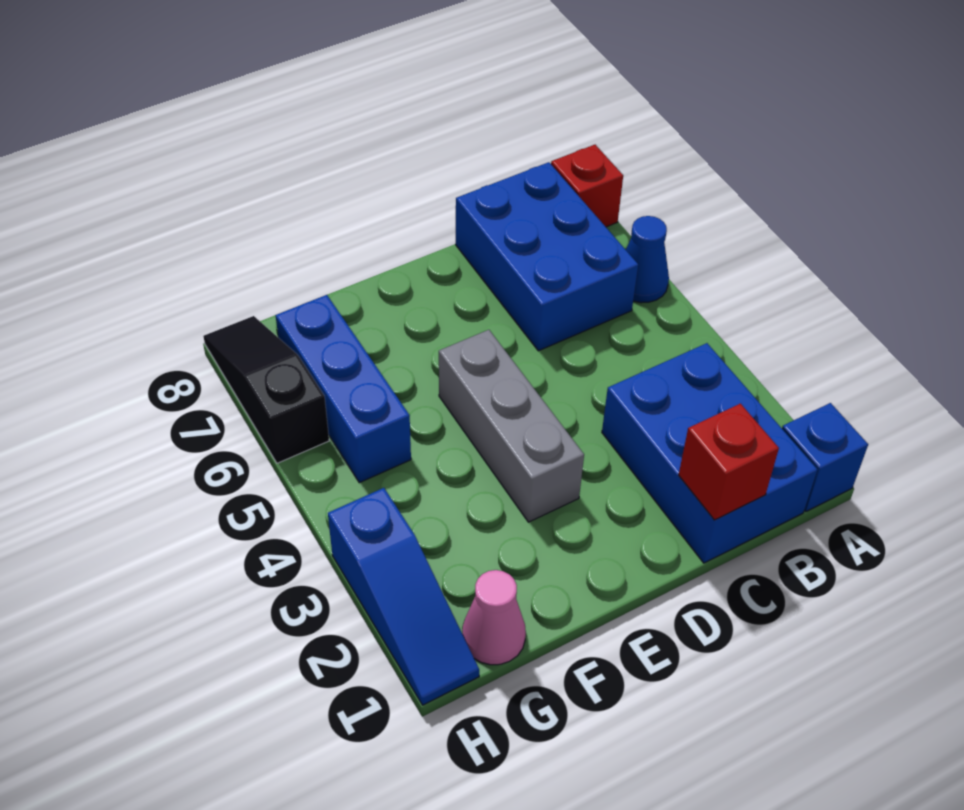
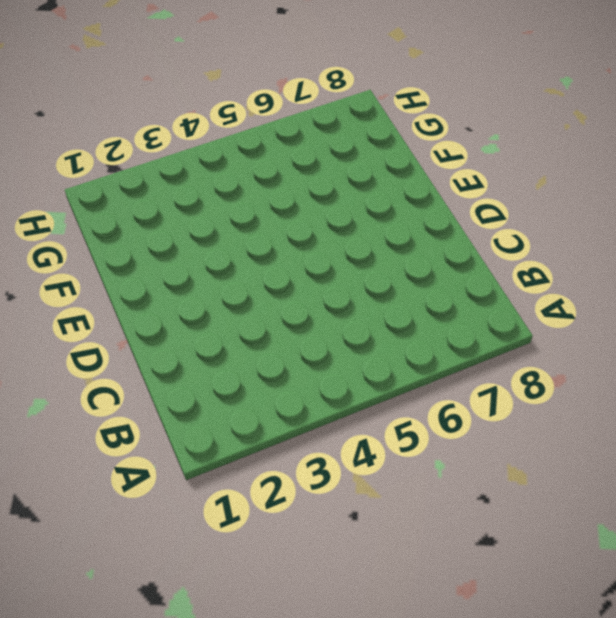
none -> blue 1x1 brick [782,403,868,512]
none -> blue 1x1 cone [626,216,669,303]

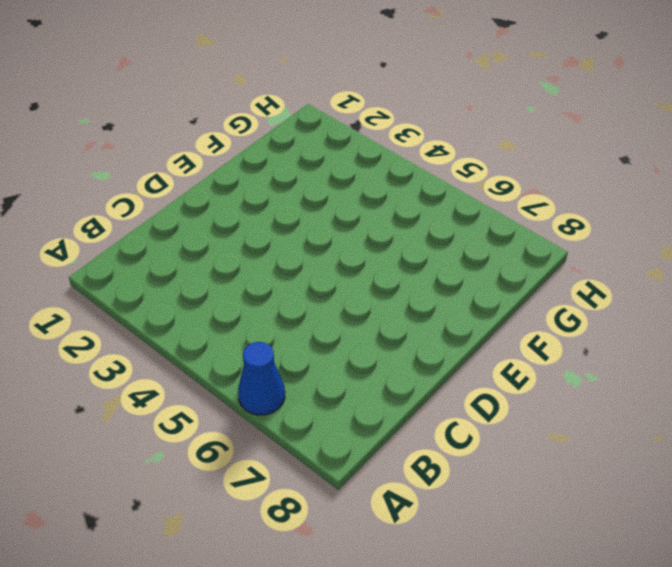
none -> blue 1x1 brick [782,403,868,512]
none -> red 1x1 brick [551,145,623,227]

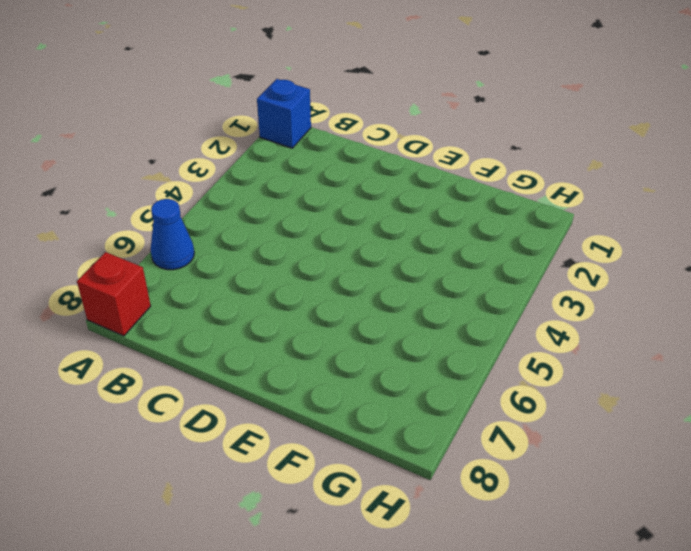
none -> blue 2x3 brick [602,343,817,563]
none -> blue 2x3 brick [456,162,638,351]

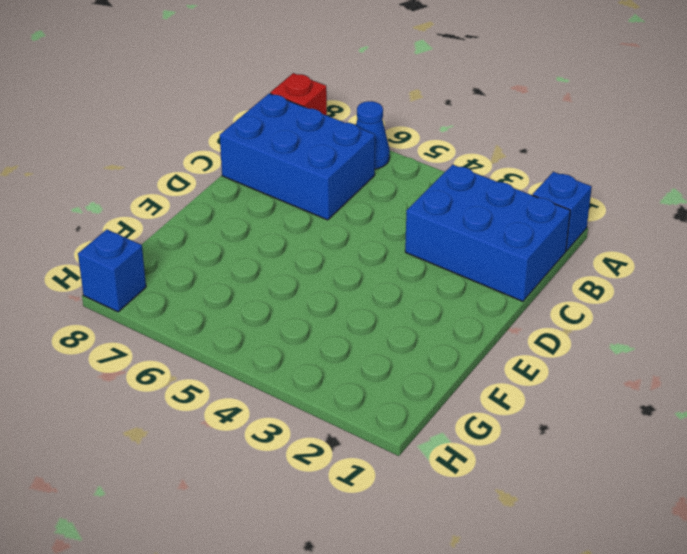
blue 1x1 brick [78,229,146,312] -> black 1x3 slope [203,316,329,463]
none -> grey 1x3 brick [439,330,584,522]
none -> pink 1x1 cone [462,570,526,665]

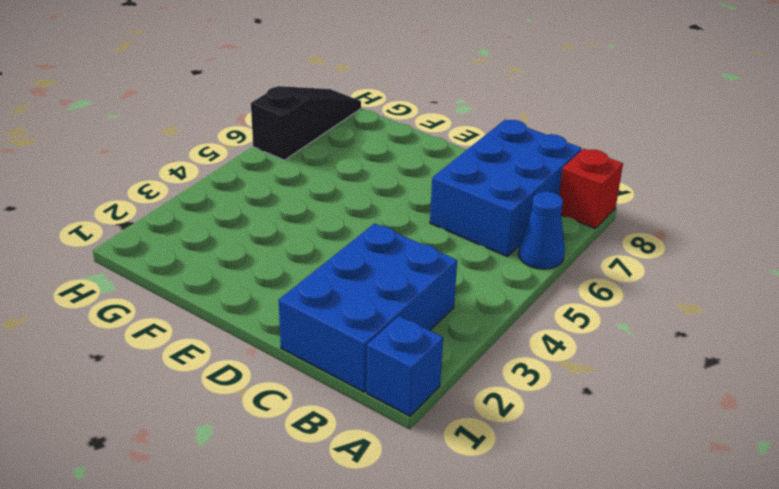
none -> grey 1x3 brick [439,330,584,522]
none -> pink 1x1 cone [462,570,526,665]

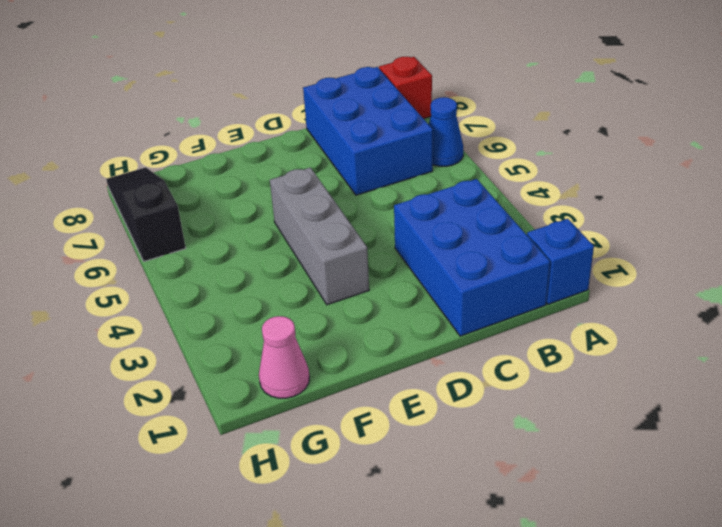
none -> blue 1x3 brick [276,295,411,483]
none -> blue 1x3 slope [328,488,479,705]

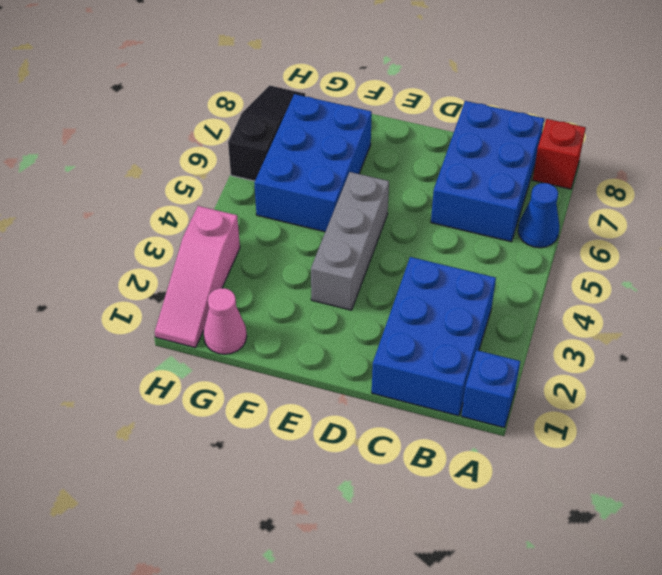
blue 2x3 brick [254,94,372,232] -> blue 1x3 brick [276,295,411,483]
pink 1x3 slope [155,206,240,348] -> blue 1x3 slope [328,488,479,705]
none -> red 1x1 brick [679,404,779,520]

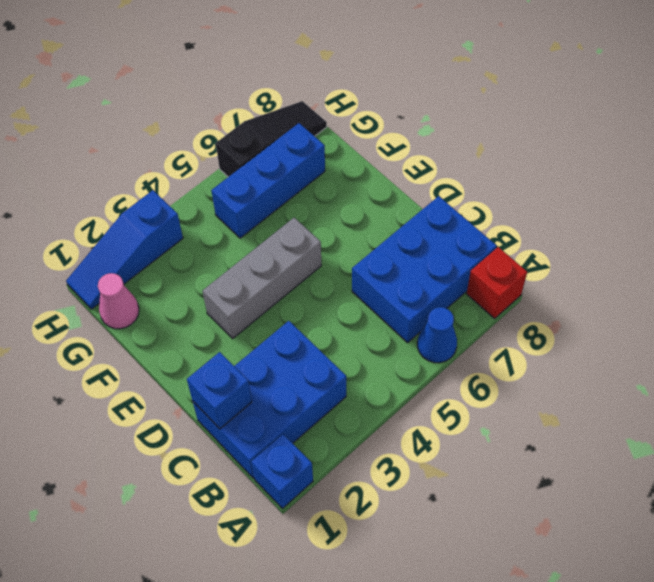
blue 1x1 brick [187,352,252,429] -> red 1x1 brick [679,404,779,520]

